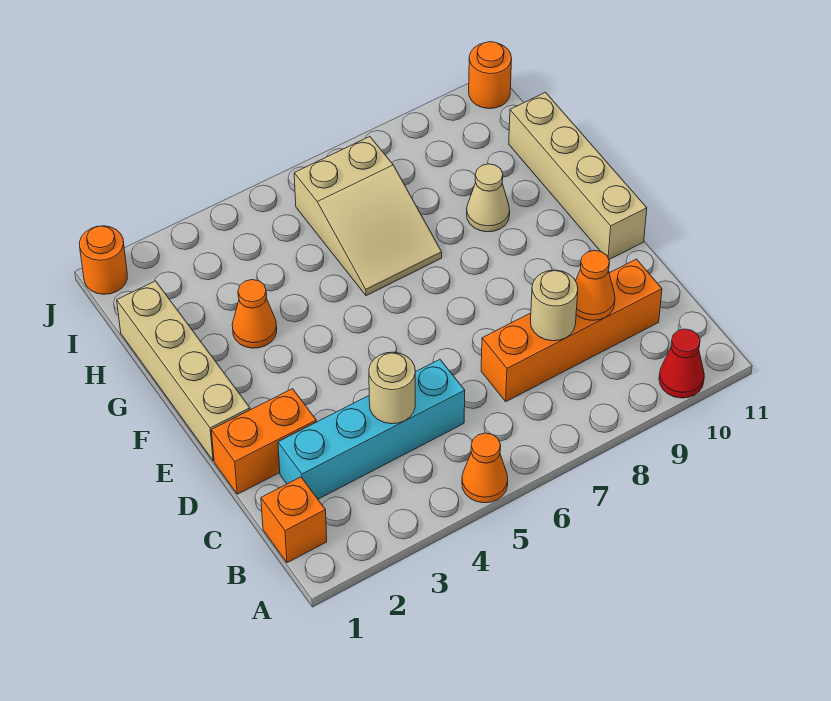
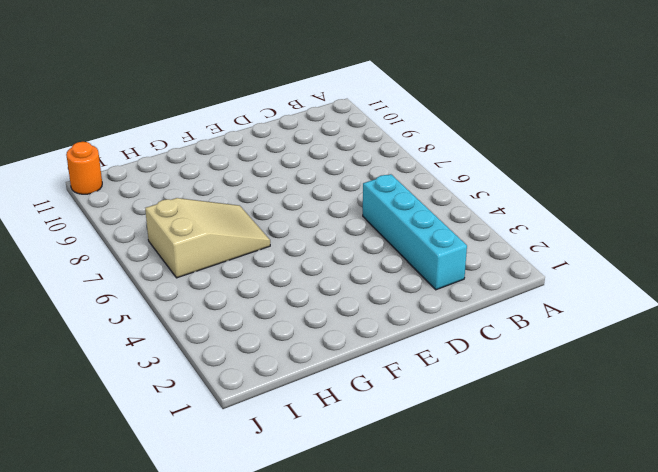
none -> orange 1x1 cone [462,433,508,503]
none -> red 1x1 cone [659,329,704,398]
none -> orange 1x1 brick [261,477,327,563]

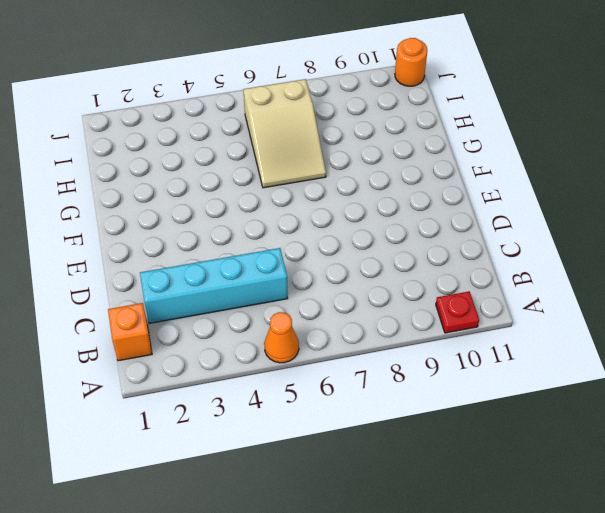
red 1x1 plate [436,291,479,333] -> red 1x1 cone [659,329,704,398]
none -> orange 1x4 brick [481,259,662,401]
none -> orange 1x2 brick [211,389,316,494]
none -> tan 1x4 brick [117,281,250,461]

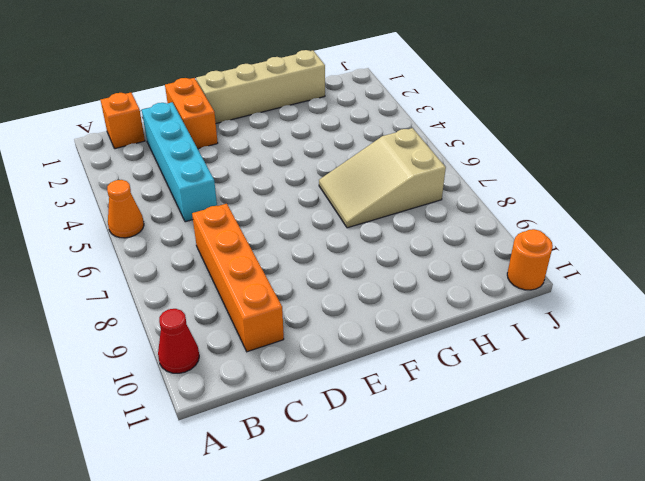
none -> tan 1x4 brick [509,92,647,259]
none -> orange 1x1 cone [232,280,277,348]
none -> tan 1x1 cone [467,164,510,232]

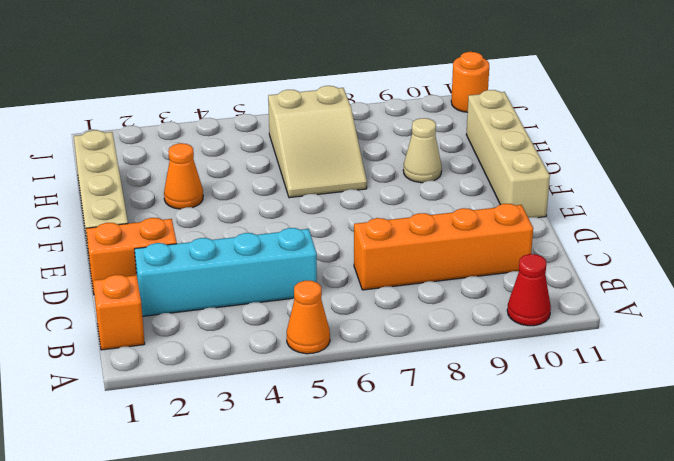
none -> orange 1x1 round brick [80,226,127,294]
none -> tan 1x1 round brick [369,352,415,424]
none -> tan 1x1 round brick [531,270,578,341]

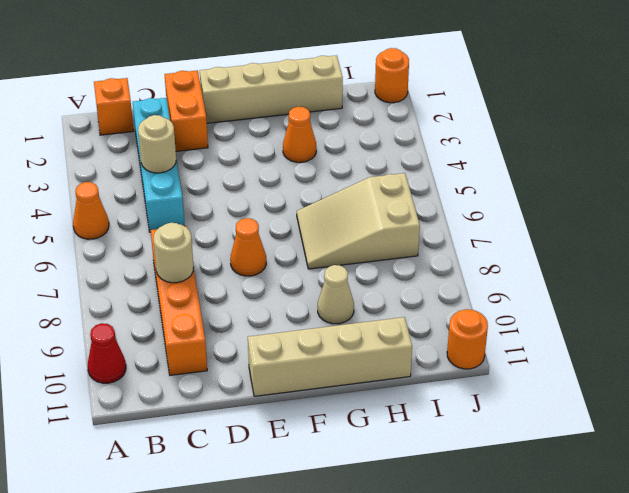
orange 1x1 cone [230,218,266,276] -> orange 1x1 cone moved to [576,250,615,320]

